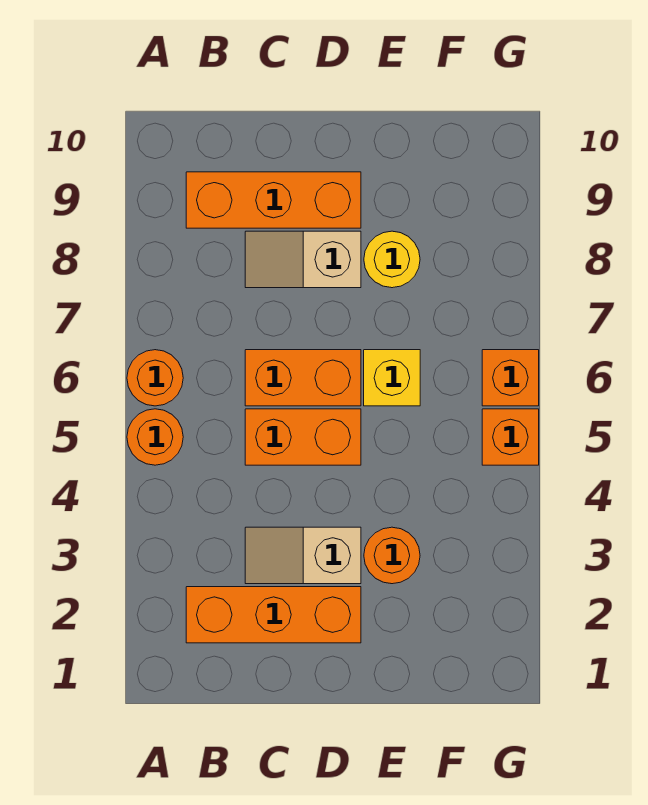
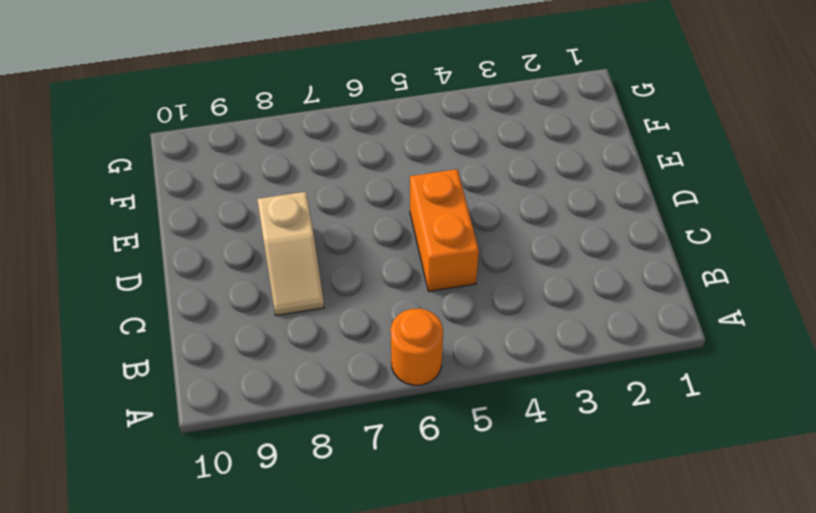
none -> orange 1x1 round brick [127,409,183,465]
none -> orange 1x3 brick [186,587,361,643]
none -> orange 1x3 brick [186,172,361,228]

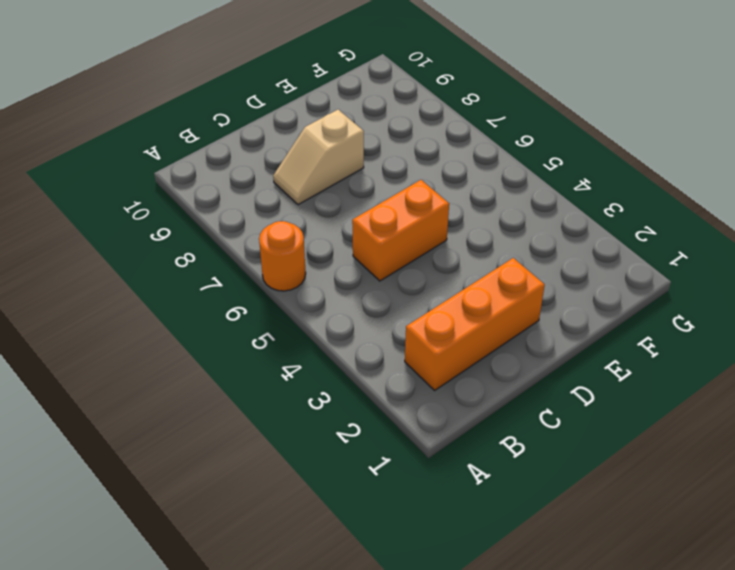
none -> orange 1x1 round brick [127,409,183,465]
none -> orange 1x3 brick [186,172,361,228]
none -> tan 1x2 slope [245,527,361,584]

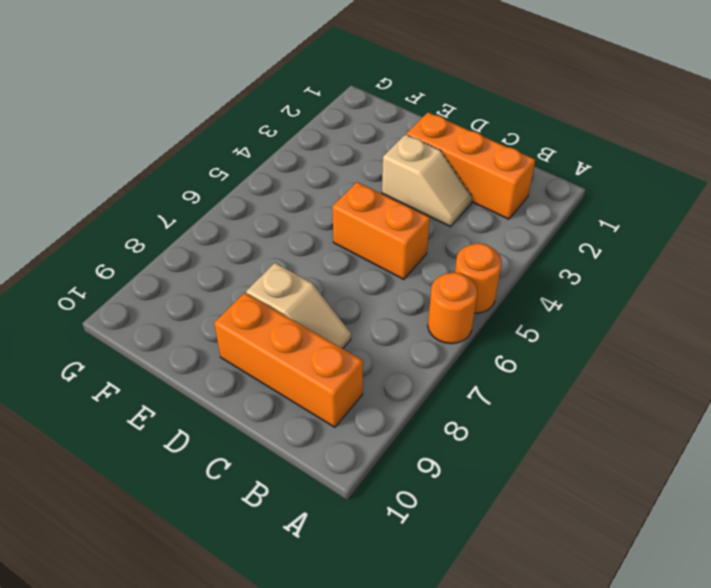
none -> orange 1x2 brick [245,350,361,406]
none -> orange 1x1 round brick [364,527,420,584]
none -> yellow 1x1 brick [364,350,420,406]

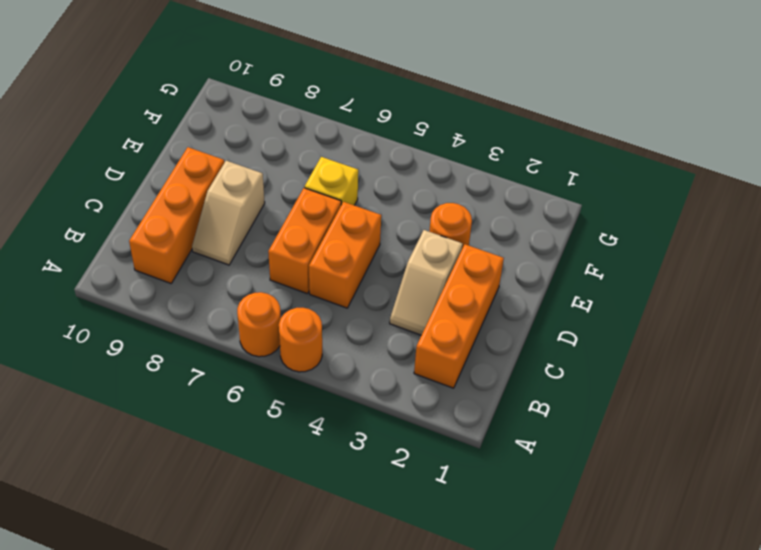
none -> yellow 1x1 round brick [364,231,420,288]
none -> orange 1x1 brick [482,409,539,465]
none -> orange 1x1 brick [482,350,539,406]

